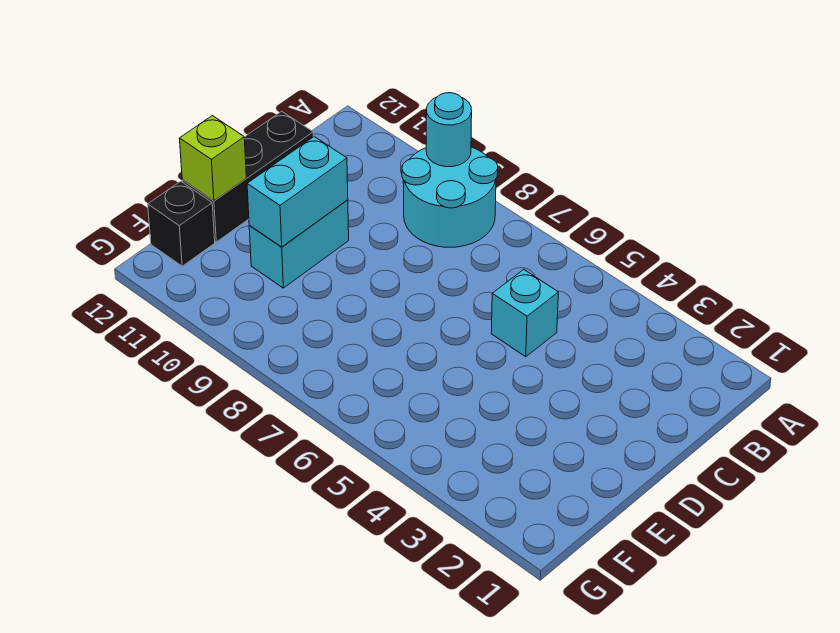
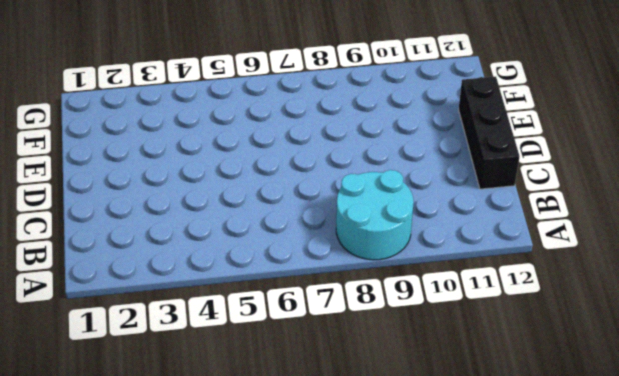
none -> cyan 1x1 brick [491,270,558,357]
none -> cyan 1x2 brick [249,200,349,288]

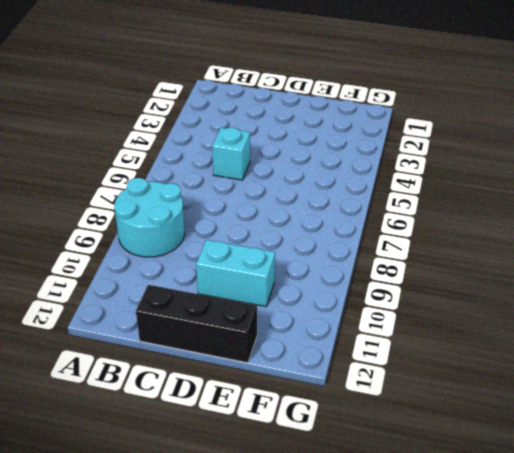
none -> black 1x1 brick [148,181,215,266]
none -> cyan 1x1 round brick [426,93,472,167]

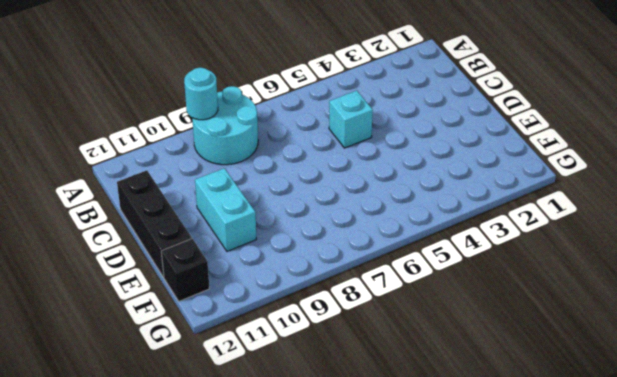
none -> cyan 1x2 brick [247,137,348,247]
none -> lime 1x1 brick [179,116,246,201]

